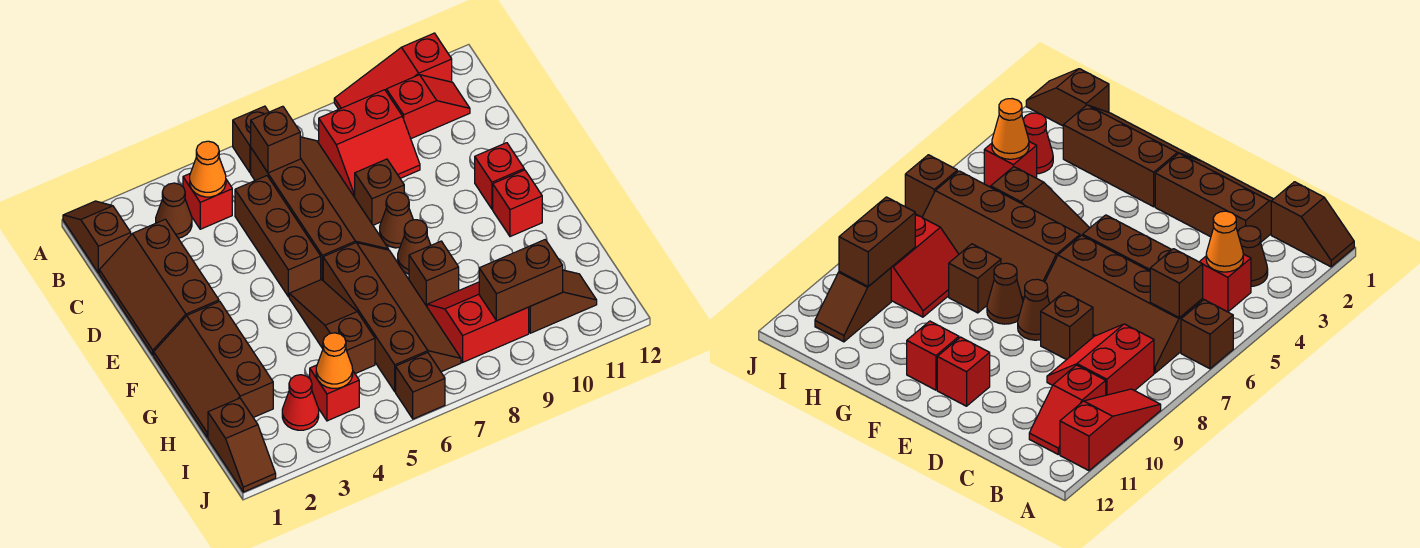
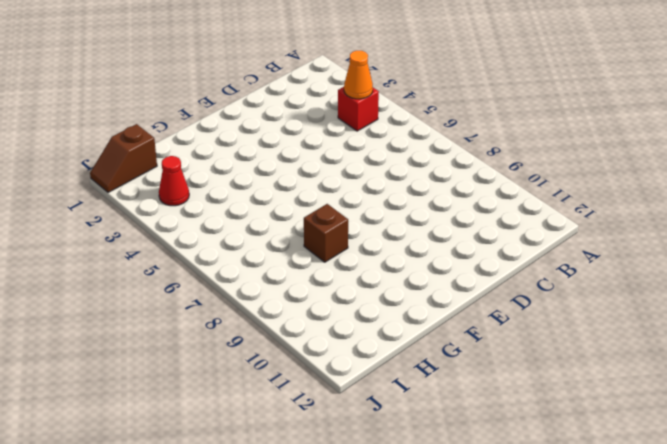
none -> brown 1x2 slope [63,201,131,273]
none -> brown 1x1 brick [233,106,269,173]
none -> red 1x3 slope [334,33,452,109]

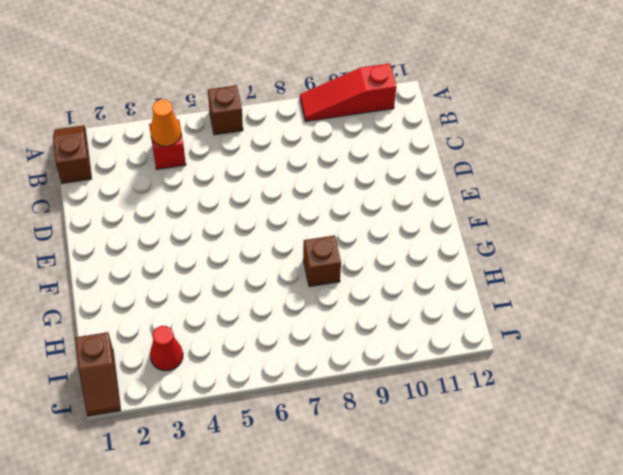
none -> brown 1x1 cone [156,183,192,238]
none -> brown 2x4 slope [251,137,389,280]
none -> red 2x2 slope [319,90,420,197]

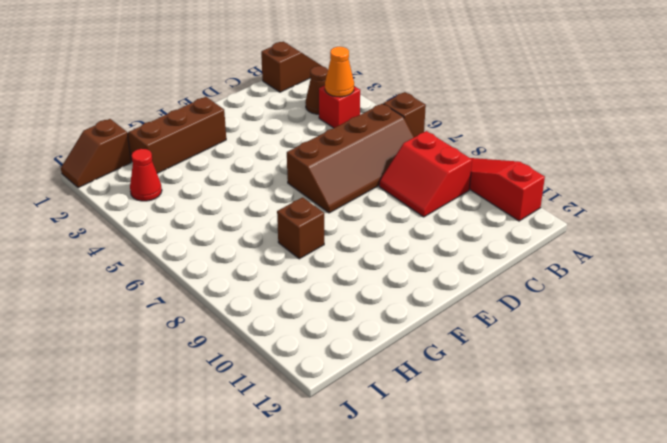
none -> red 1x2 slope [386,75,470,139]
none -> brown 2x3 slope [99,219,219,355]
none -> brown 1x3 brick [235,176,321,297]

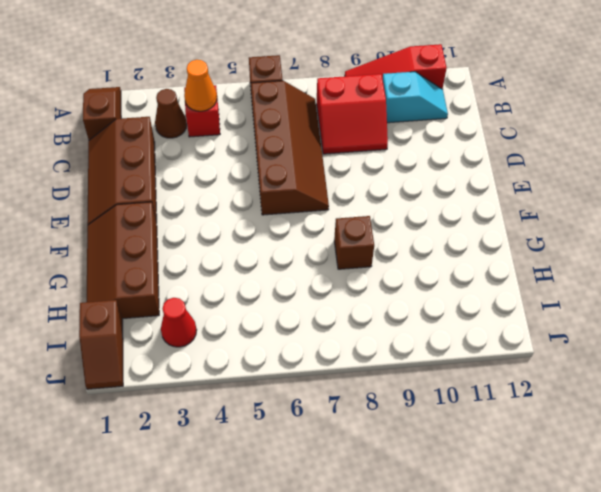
cyan 1x2 slope [383,72,448,123] -> red 1x2 slope [386,75,470,139]
none -> brown 1x3 brick [235,176,321,297]
none -> brown 1x1 brick [355,159,404,225]
none -> brown 1x1 cone [380,192,413,248]

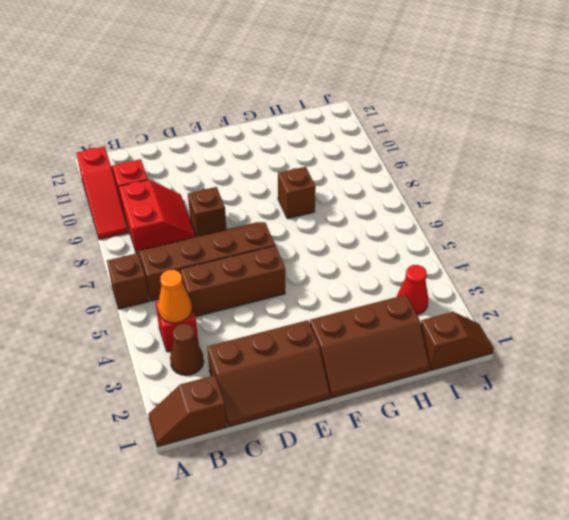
none -> brown 1x1 cone [380,192,413,248]
none -> red 1x1 brick [475,143,524,209]
none -> brown 1x3 slope [289,280,375,374]

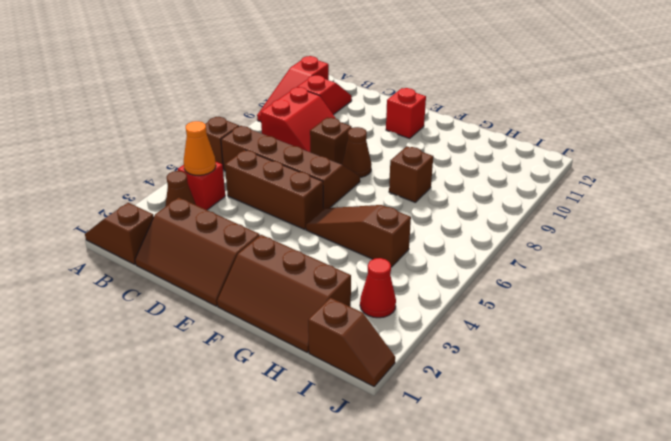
none -> brown 2x4 slope [323,243,461,392]
none -> brown 1x1 cone [398,220,431,274]
none -> red 1x1 brick [493,170,542,237]

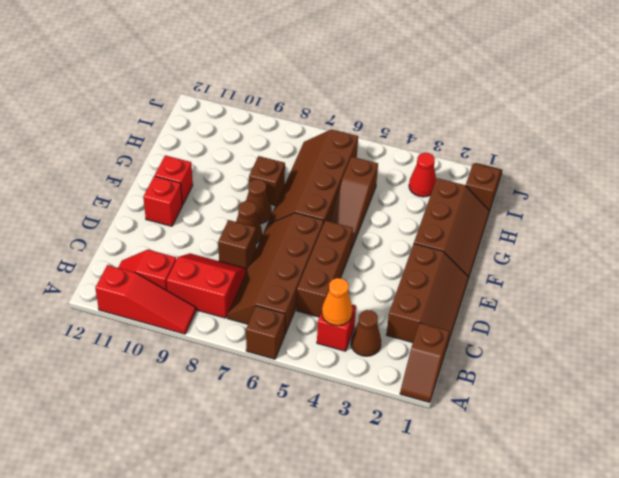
none -> red 2x2 slope [427,282,529,362]
none -> red 1x1 brick [310,365,359,421]
none -> brown 1x2 slope [529,270,597,333]

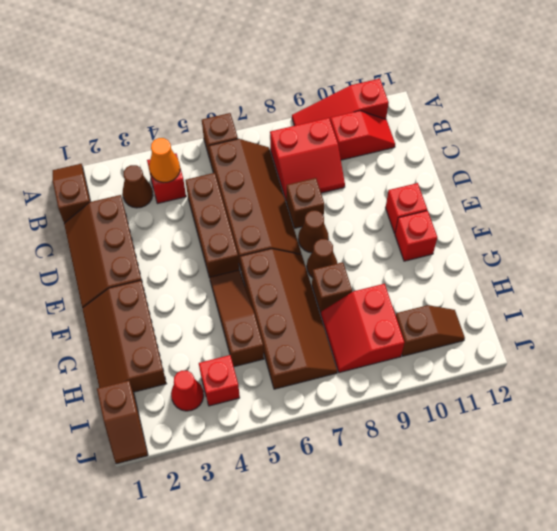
red 2x2 slope [321,284,404,373] -> red 2x2 slope turned to [427,282,529,362]
none -> brown 1x1 brick [396,352,445,419]
none -> brown 1x1 brick [251,106,300,173]
none -> orange 1x1 cone [316,333,353,388]

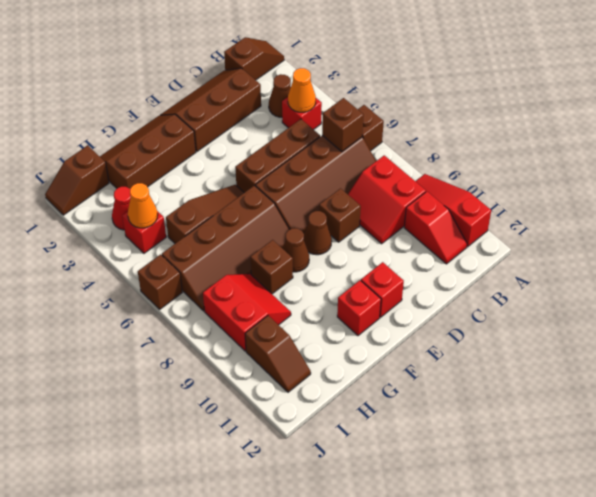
none -> brown 1x2 brick [479,240,563,321]

